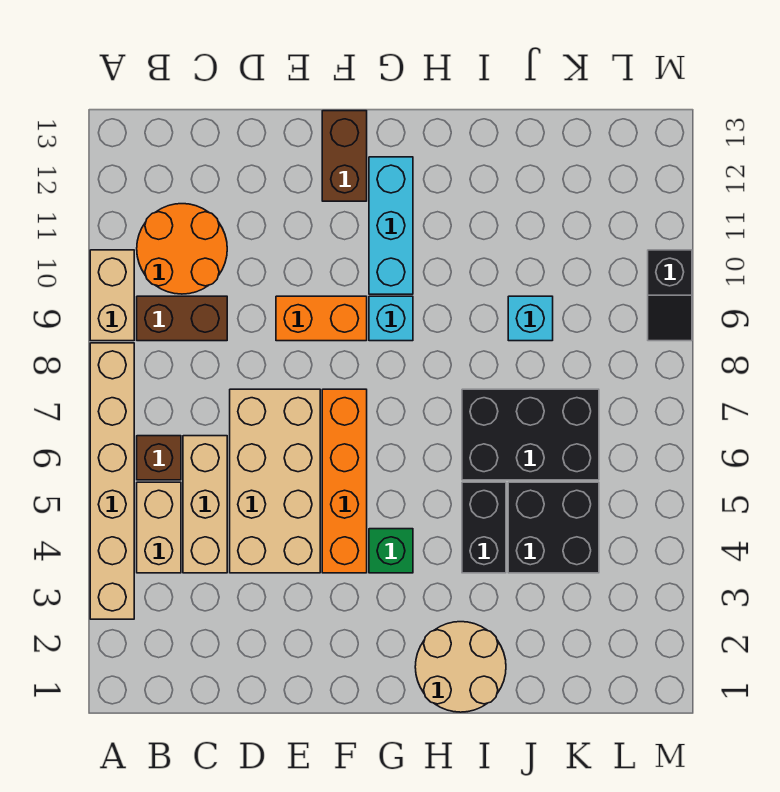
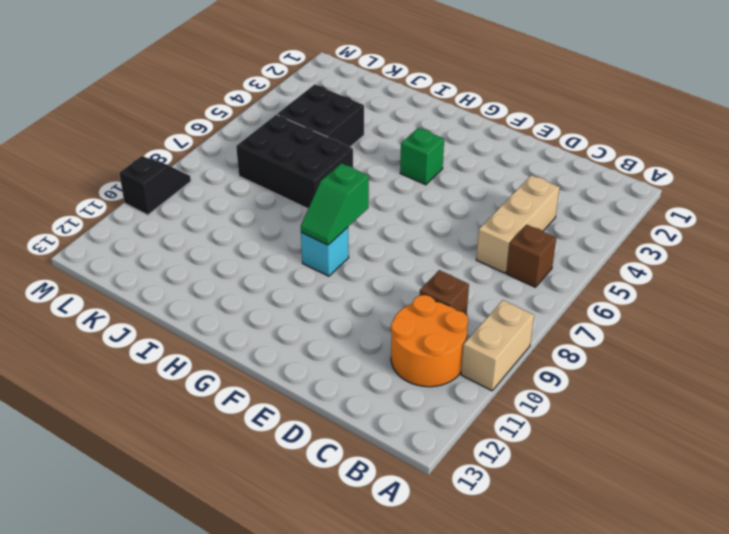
brown 1x1 brick [420,270,469,315] -> brown 1x2 brick [137,296,227,341]
green 1x2 slope [301,163,369,245] -> none
none -> tan 1x6 brick [90,343,134,619]
none -> tan 1x2 brick [137,482,181,573]
none -> tan 2x4 brick [230,389,320,573]

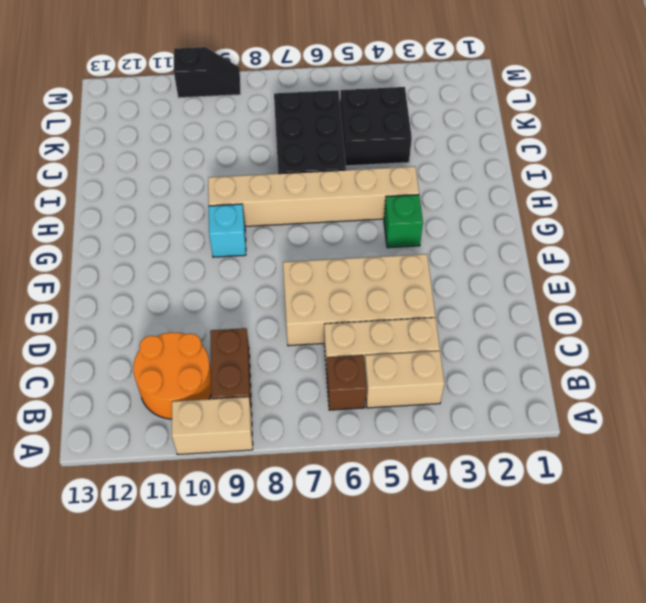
tan 1x6 brick [208,167,419,227] -> tan 1x6 brick moved to [90,343,134,619]
none -> orange 1x2 brick [276,296,367,341]
none -> orange 1x4 brick [322,389,367,573]
none -> brown 1x2 brick [322,111,367,201]

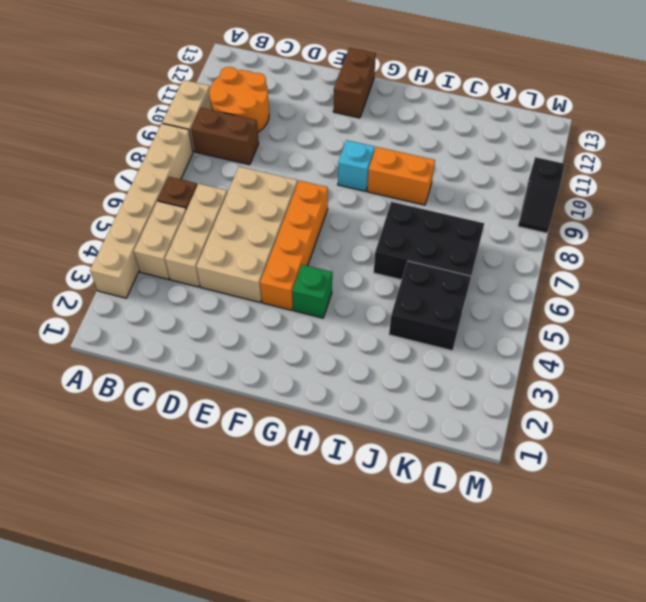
orange 1x2 brick [367,147,435,205] -> orange 1x2 brick moved to [276,296,367,341]
none -> cyan 1x3 brick [369,157,413,294]
none -> tan 2x2 round brick [415,622,506,712]
none -> black 1x2 brick [462,482,506,573]

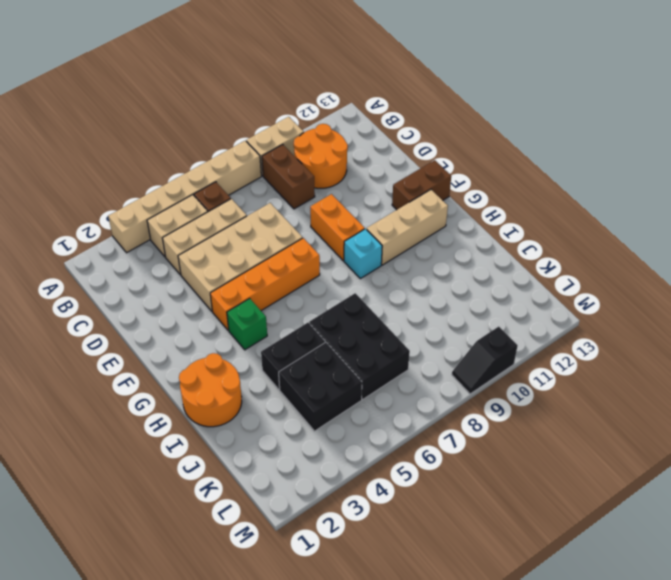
tan 1x3 brick [367,190,448,265] -> cyan 1x3 brick [369,157,413,294]
orange 2x2 round brick [179,353,242,427] -> tan 2x2 round brick [415,622,506,712]
none -> cyan 1x1 brick [508,296,553,341]

